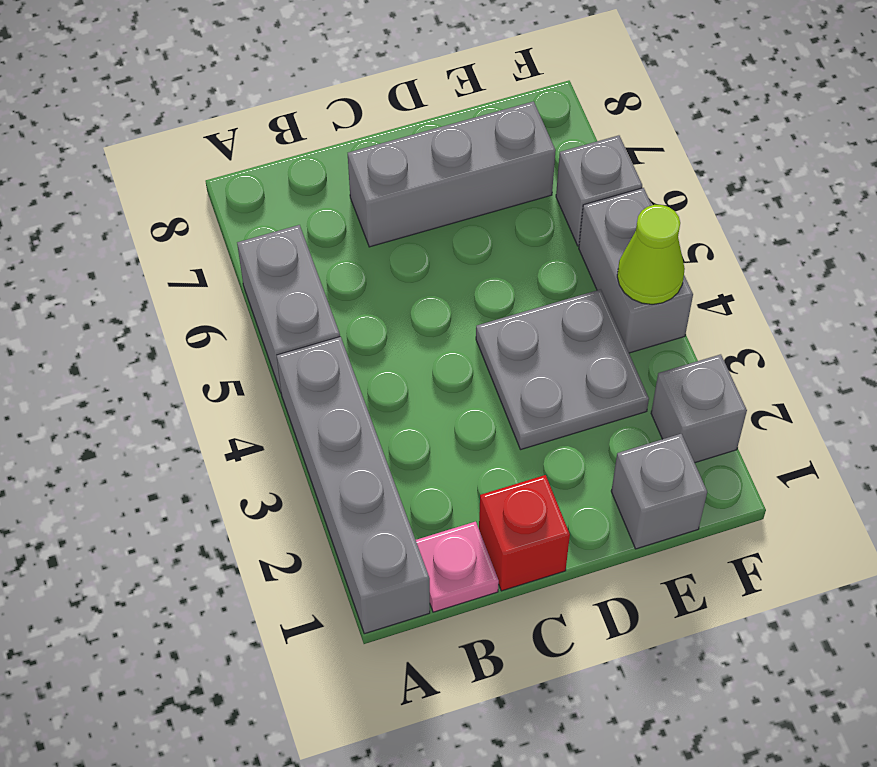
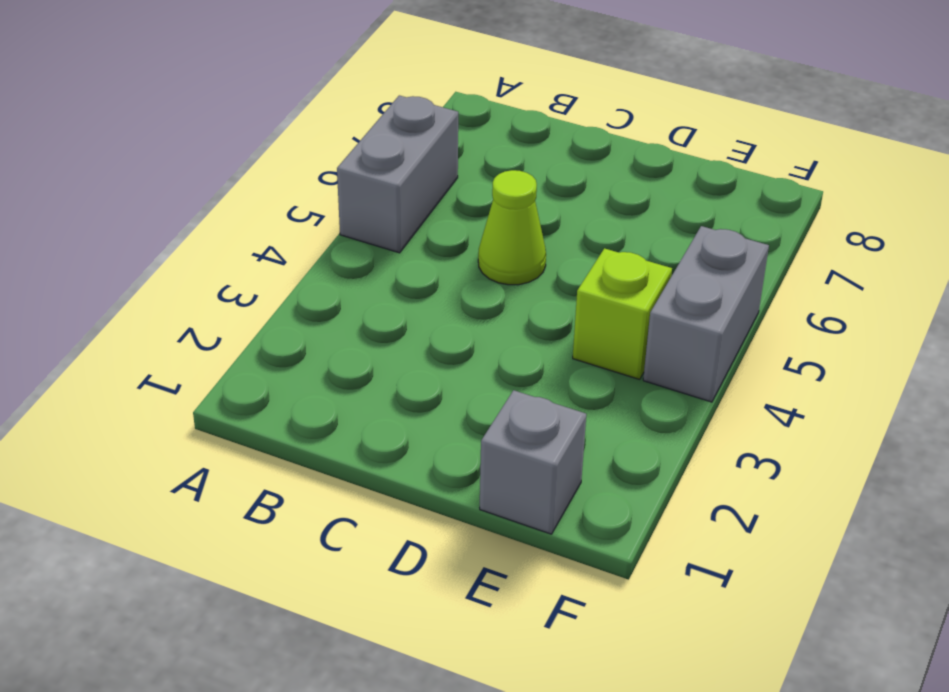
lime 1x1 cone [478,170,546,285] -> lime 1x1 cone moved to [617,205,685,304]
lime 1x1 brick [573,248,672,379] -> grey 2x2 plate [476,289,649,450]
none -> grey 1x4 brick [276,337,430,634]
none -> pink 1x1 plate [416,522,499,612]

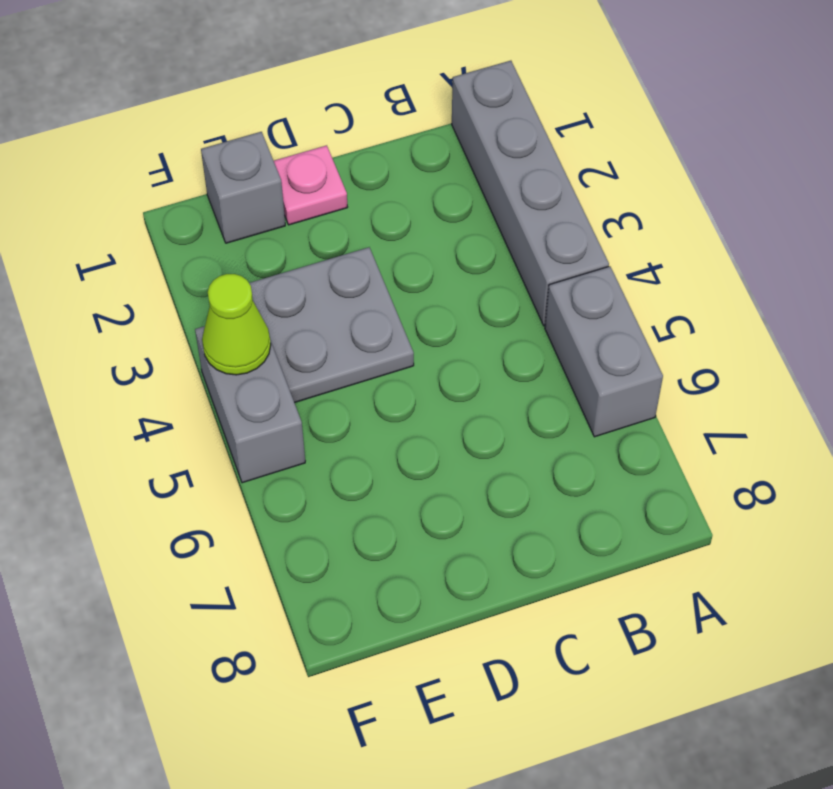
pink 1x1 plate [274,145,348,225] -> pink 1x1 plate moved to [416,522,499,612]
none -> red 1x1 brick [479,475,570,591]
none -> grey 1x3 brick [348,101,556,247]

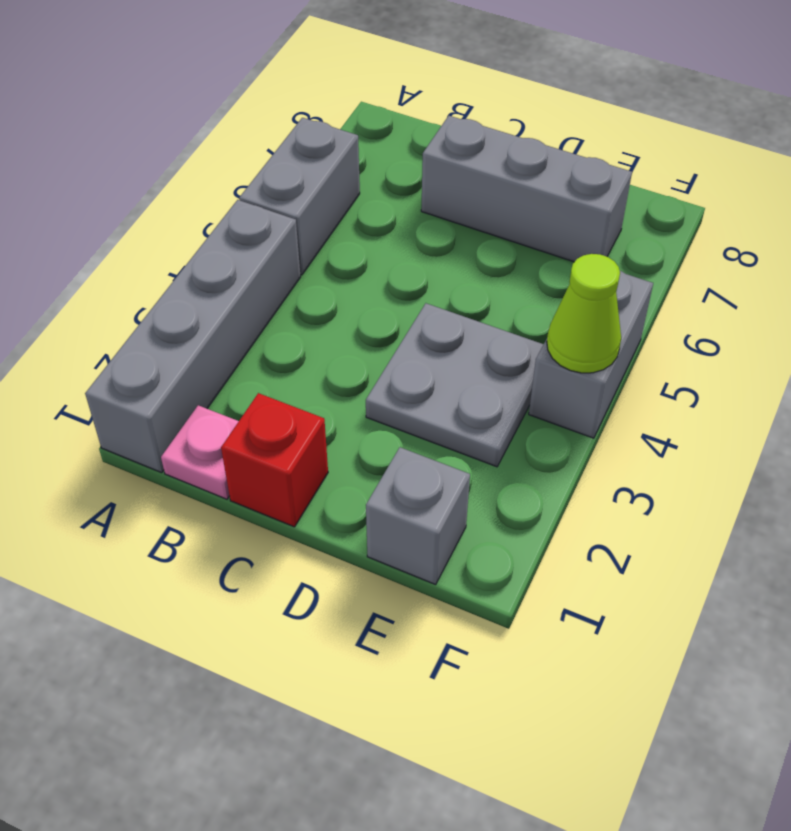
none -> grey 1x1 brick [651,354,747,463]
none -> grey 1x1 brick [556,135,642,246]

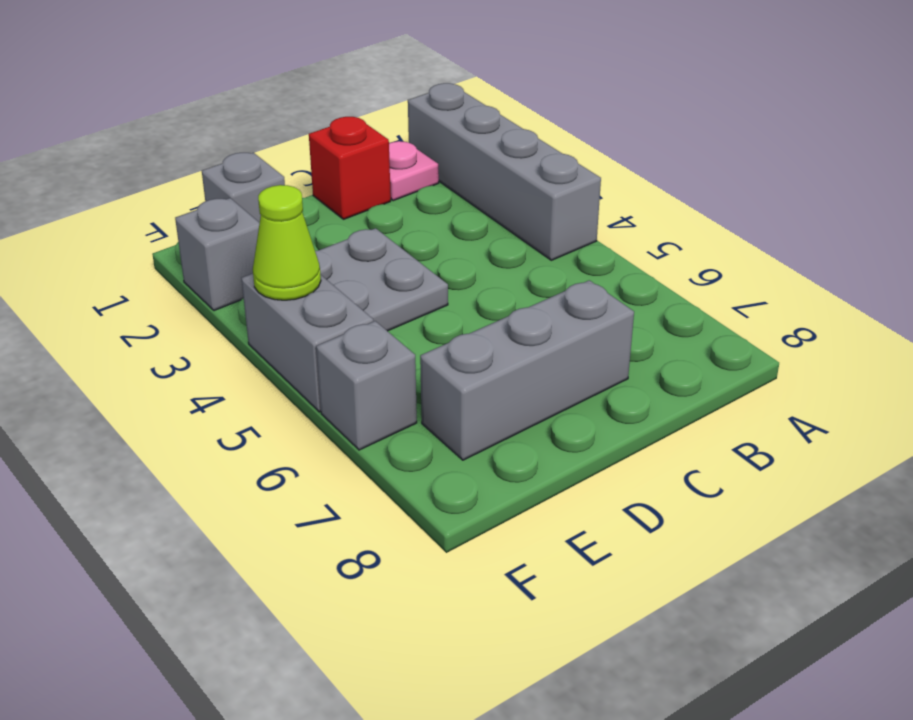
none -> grey 1x2 brick [237,225,340,392]

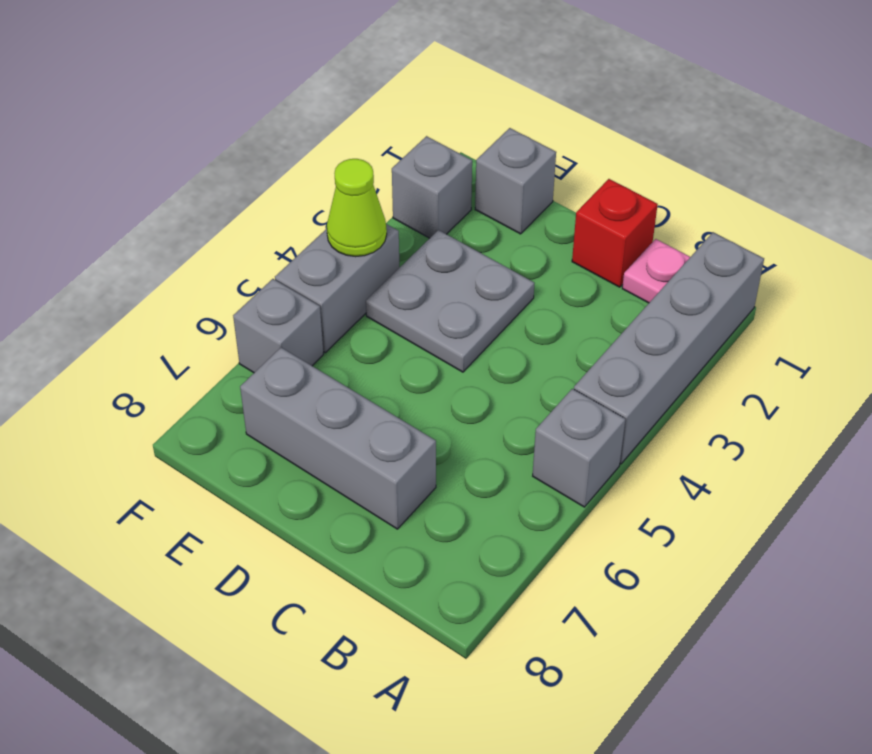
grey 1x1 brick [533,389,625,507] -> grey 1x2 brick [237,225,340,392]

